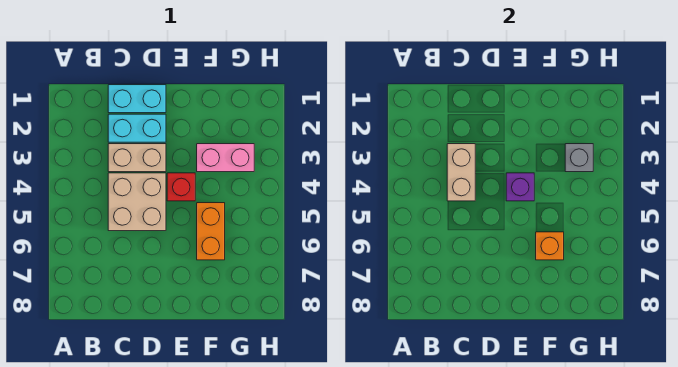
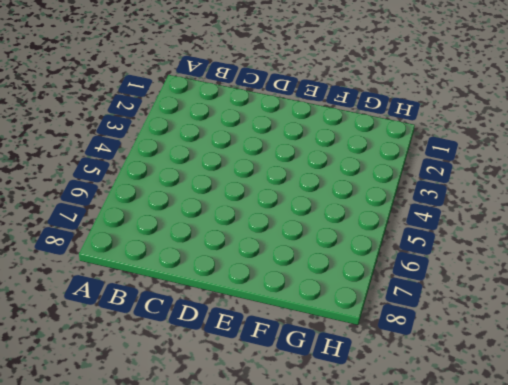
none -> cyan 1x2 brick [108,85,166,113]
none -> cyan 1x2 brick [108,114,166,142]

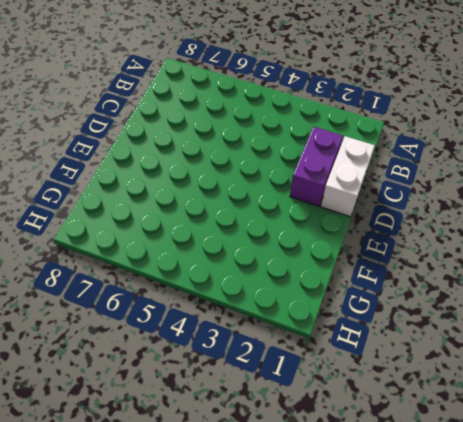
white 1x2 brick [321,136,375,217] -> cyan 1x2 brick [108,85,166,113]
purple 1x2 brick [290,127,343,206] -> cyan 1x2 brick [108,114,166,142]
none -> tan 1x2 brick [108,144,166,172]
none -> tan 2x2 brick [108,173,166,231]

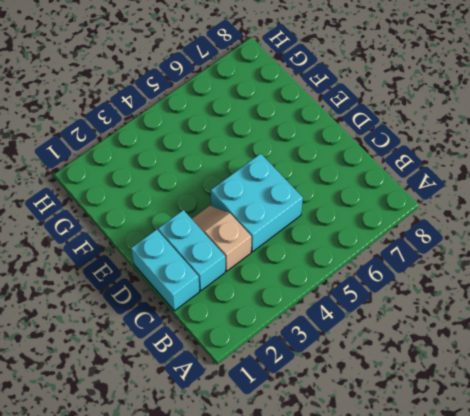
tan 1x2 slope [192,206,251,271] -> tan 1x2 brick [108,144,166,172]
cyan 2x2 brick [211,154,303,252] -> tan 2x2 brick [108,173,166,231]
none -> red 1x1 brick [167,173,195,201]
none -> pink 1x2 brick [197,144,254,172]

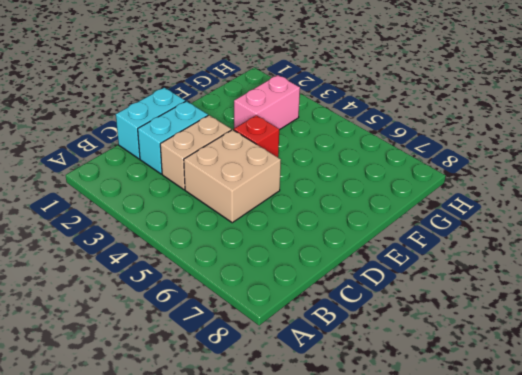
none -> orange 1x2 brick [197,203,225,260]
none -> tan 1x2 brick [447,144,475,201]

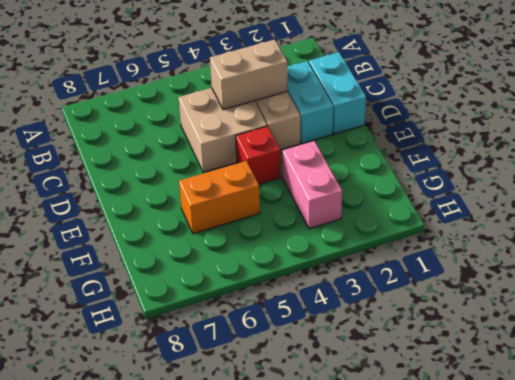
none -> purple 1x1 brick [506,173,534,201]
none -> orange 1x1 brick [536,232,564,260]

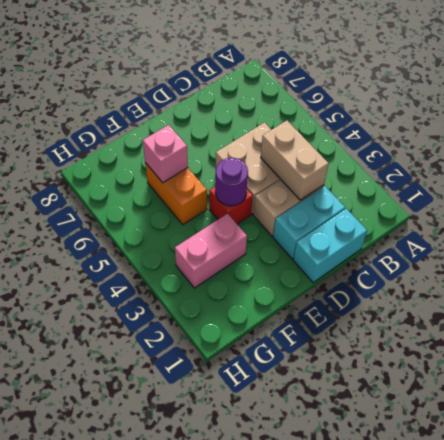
purple 1x1 round brick [215,158,248,206] -> purple 1x1 brick [506,173,534,201]
pink 1x1 brick [143,125,188,183] -> orange 1x1 brick [536,232,564,260]
none -> grey 1x1 brick [565,144,593,172]

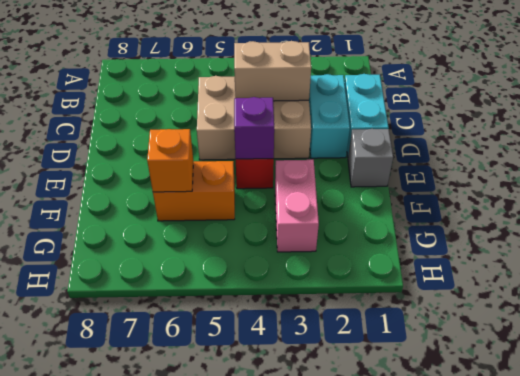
grey 1x1 brick [348,129,393,187] -> grey 1x1 brick moved to [565,144,593,172]

